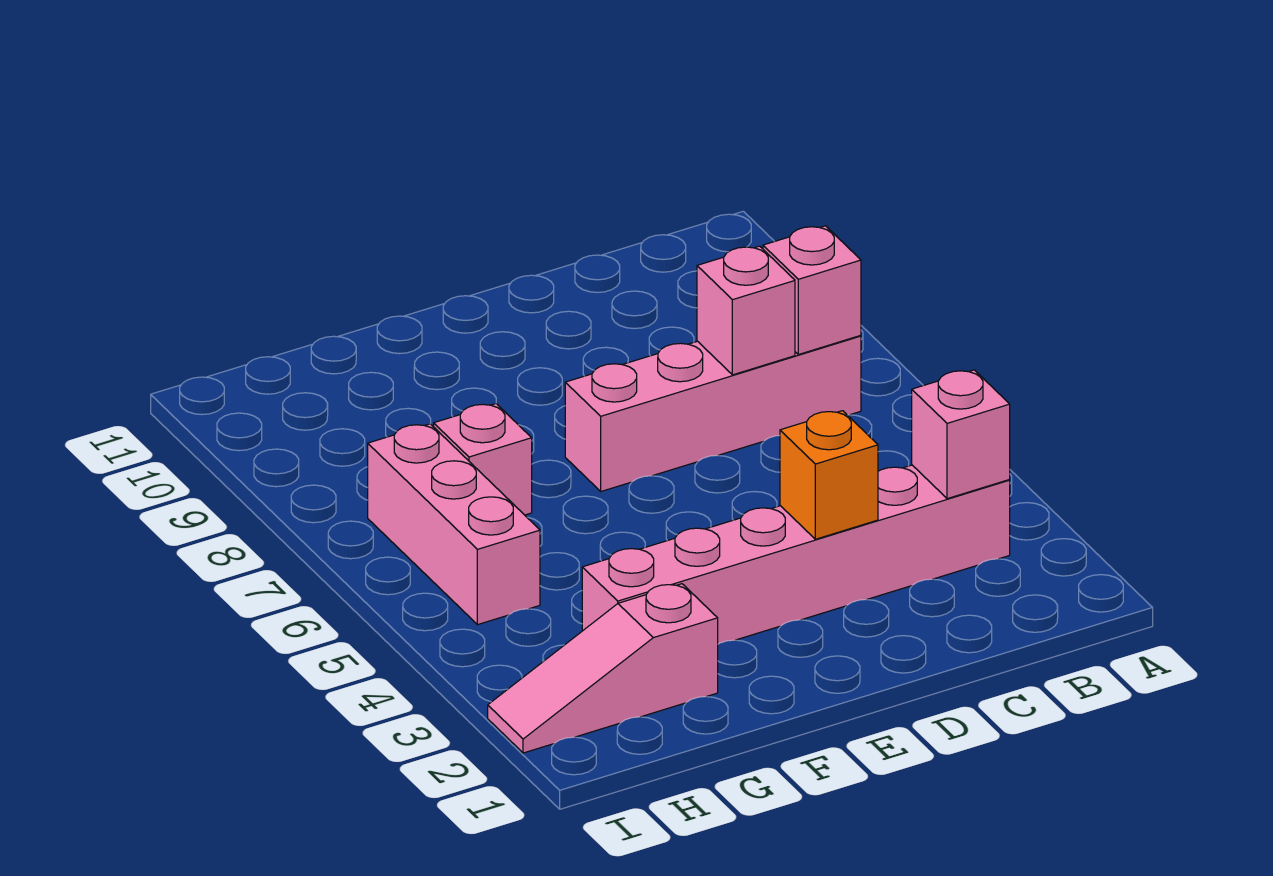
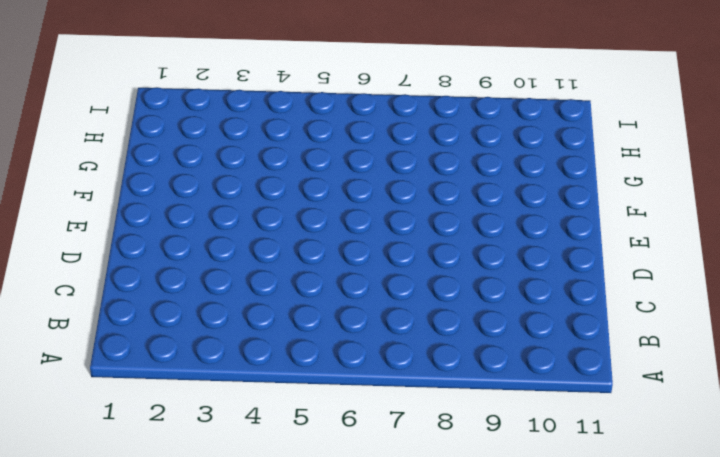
none -> pink 1x6 brick [582,465,1010,644]
none -> pink 1x4 brick [565,336,861,491]

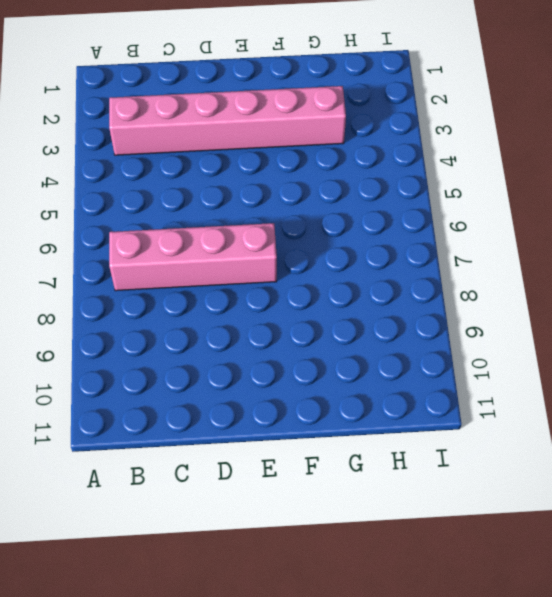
none -> pink 1x3 slope [488,584,718,753]
none -> pink 1x1 brick [434,404,532,515]

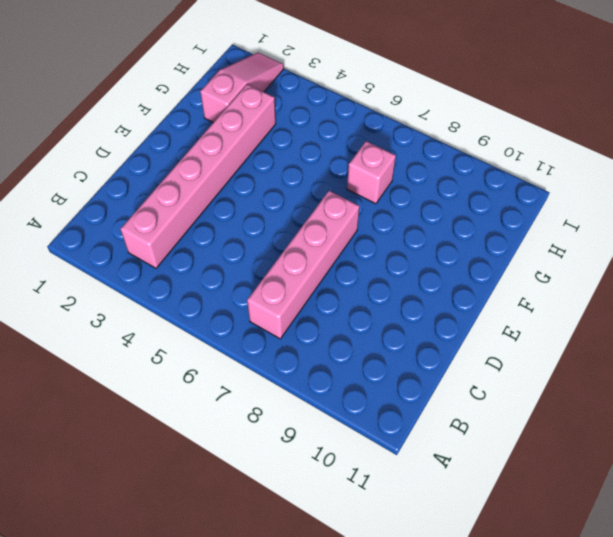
none -> pink 1x3 brick [368,424,540,625]
none -> pink 1x1 brick [912,370,1010,499]

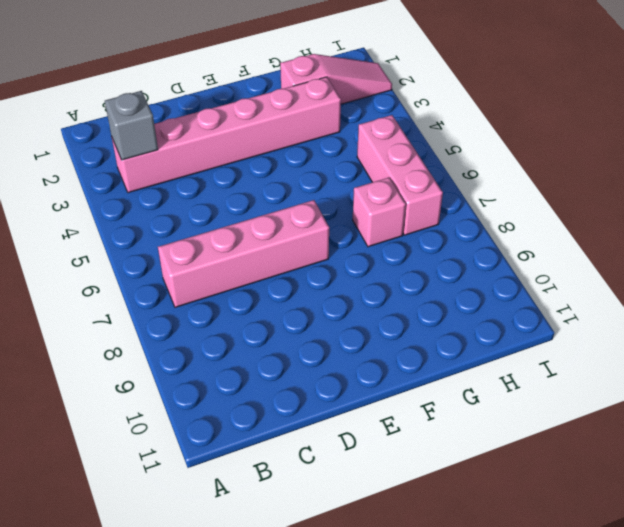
grey 1x1 brick [105,91,158,160] -> pink 1x1 brick [912,370,1010,499]
none -> pink 1x1 brick [763,226,861,355]
none -> pink 1x1 brick [697,246,795,375]

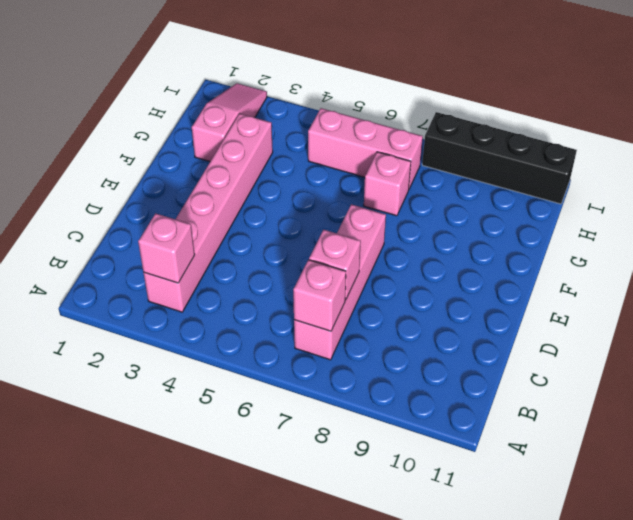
black 1x4 brick [422,112,577,204] -> none
none -> orange 1x1 brick [780,411,878,539]

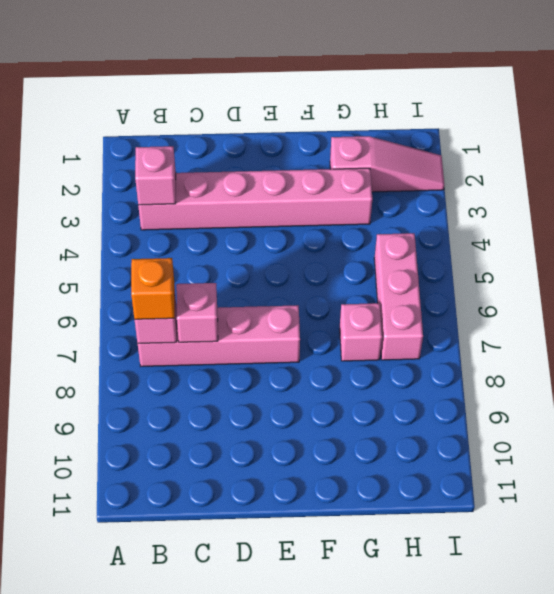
orange 1x1 brick [131,258,175,319] -> orange 1x1 brick moved to [780,411,878,539]

